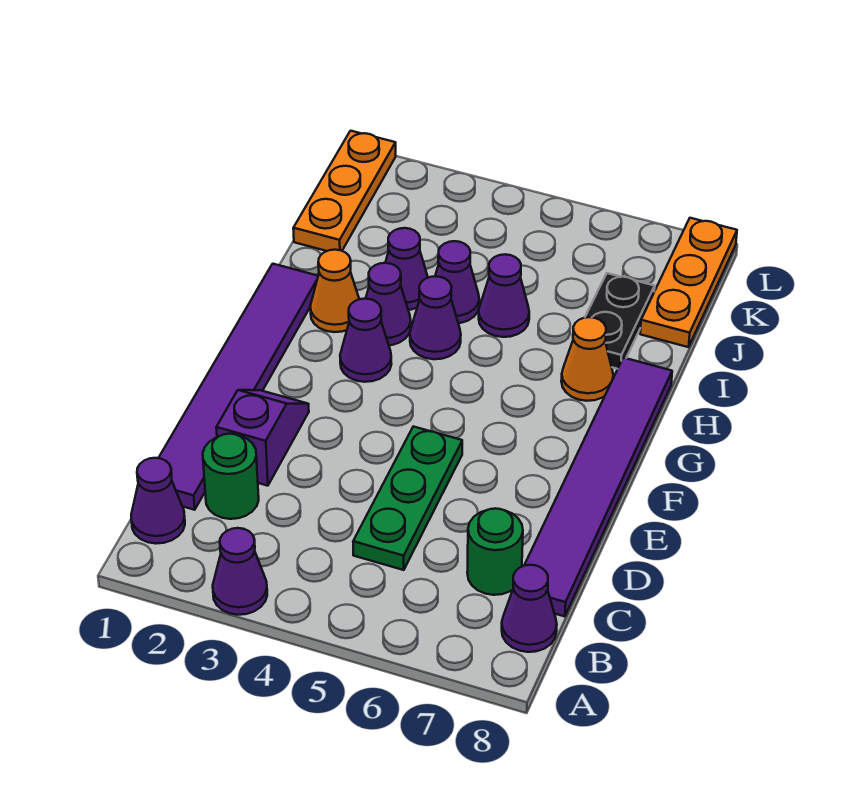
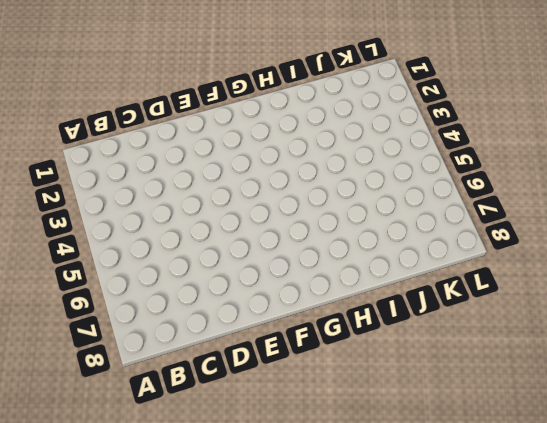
none -> purple 1x1 cone [213,528,267,615]
none -> purple 1x1 cone [131,458,185,544]
none -> purple 1x1 cone [502,565,557,652]

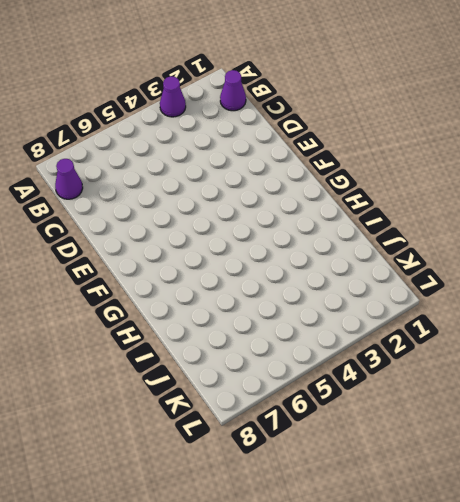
none -> purple 1x6 tile [159,264,318,510]
none -> green 1x1 round brick [203,434,259,519]
none -> green 1x3 plate [353,427,462,570]

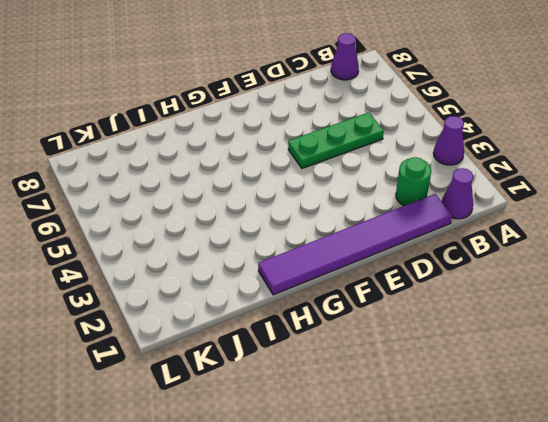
none -> green 1x1 round brick [467,508,523,595]
none -> purple 1x6 tile [524,358,672,616]
none -> purple 1x2 slope [216,390,309,486]

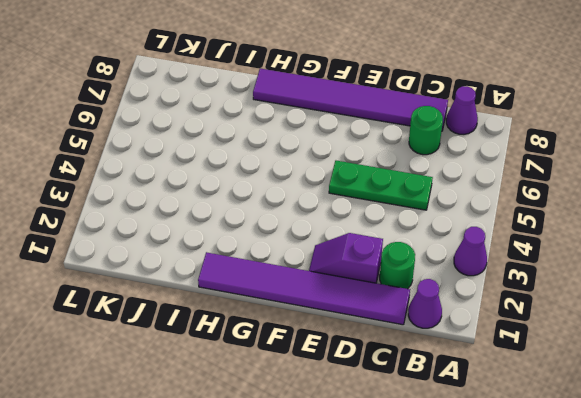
none -> purple 1x1 cone [340,299,391,382]
none -> orange 1x1 cone [310,250,359,332]
none -> purple 1x1 cone [366,263,411,345]

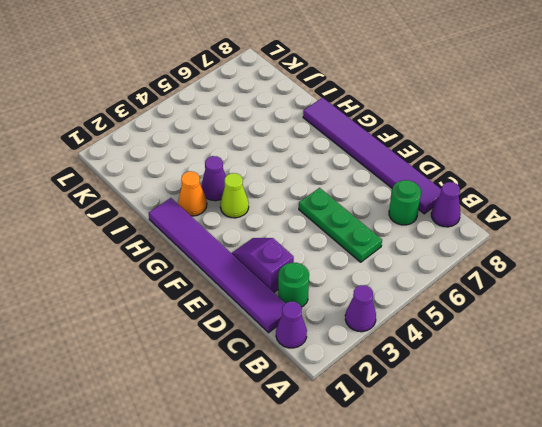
lime 1x1 cone [220,173,249,218] -> purple 1x1 cone [340,299,391,382]
none -> purple 1x1 cone [410,276,461,359]
none -> orange 1x1 cone [561,317,613,401]
none -> purple 1x1 cone [385,228,428,310]

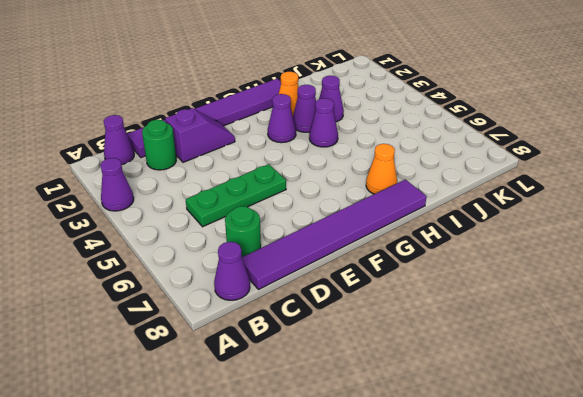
none -> purple 1x1 cone [435,241,479,323]
none -> purple 1x1 cone [479,255,529,337]
none -> black 1x2 plate [585,273,655,369]

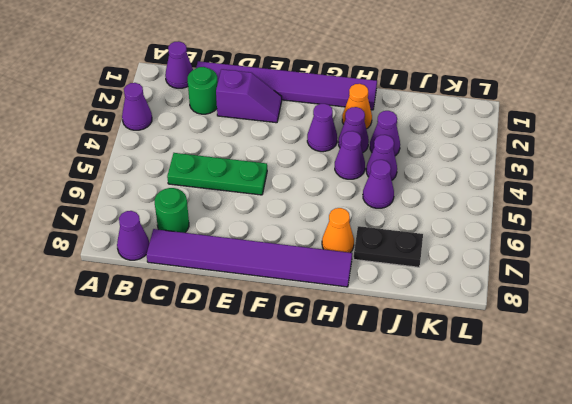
none -> orange 1x3 plate [293,131,396,251]
none -> orange 1x3 plate [640,218,737,347]

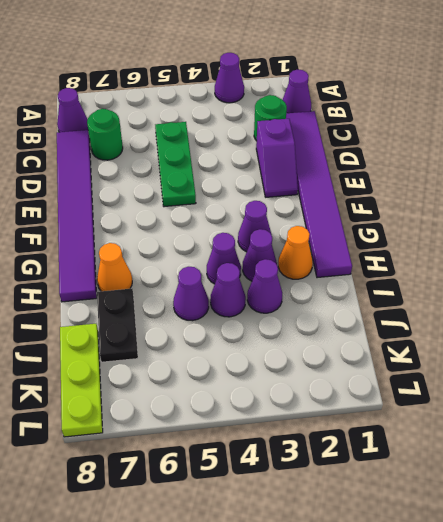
lime 1x3 plate [60,324,103,437] -> orange 1x3 plate [640,218,737,347]
none -> orange 1x3 plate [293,131,396,251]

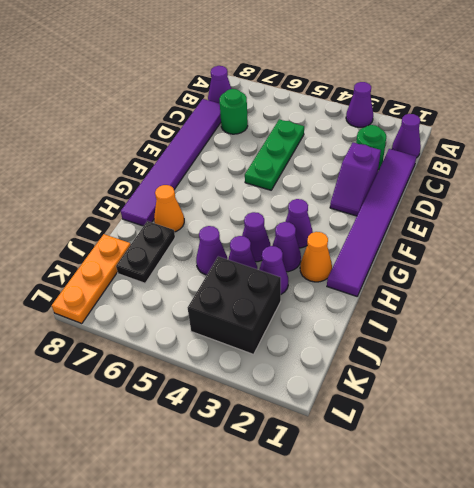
black 2x2 brick [188,257,281,354] -> none
none -> orange 1x3 plate [293,131,396,251]

